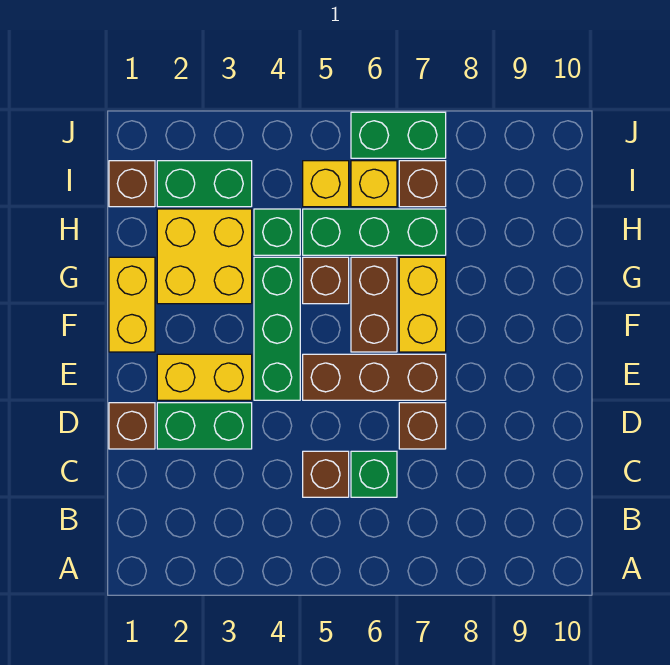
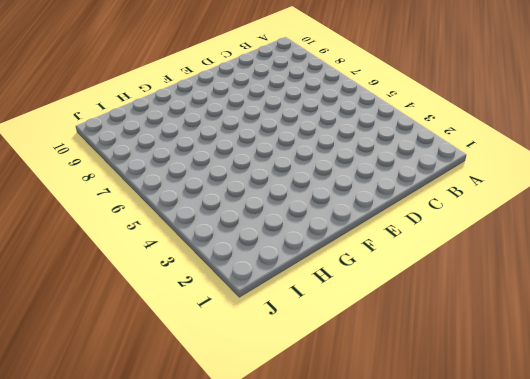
none -> brown 1x1 brick [303,451,349,497]
none -> green 1x1 brick [351,451,397,497]
none -> brown 1x1 brick [109,403,155,449]

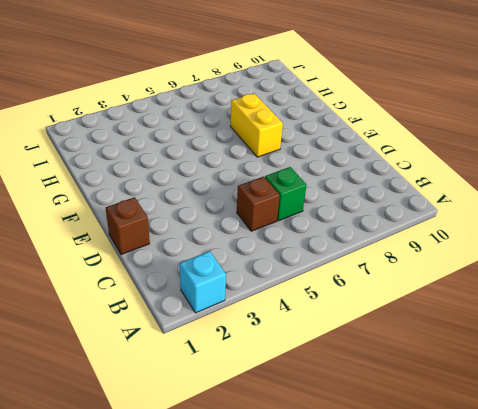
cyan 1x1 brick [180,251,226,313] -> none
none -> green 1x2 brick [157,403,252,449]
none -> brown 1x1 brick [399,403,446,449]
none -> yellow 1x2 brick [157,354,252,400]

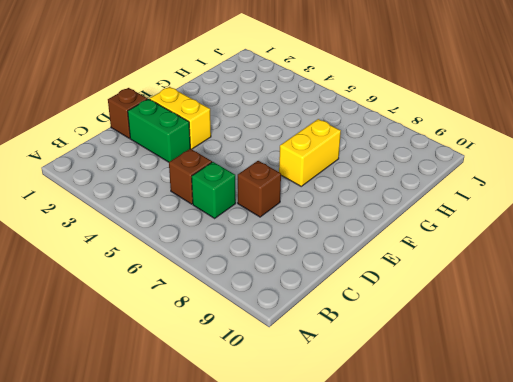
none -> green 1x3 brick [254,257,300,400]
none -> brown 1x3 brick [303,354,446,400]
none -> yellow 1x2 brick [109,257,155,352]

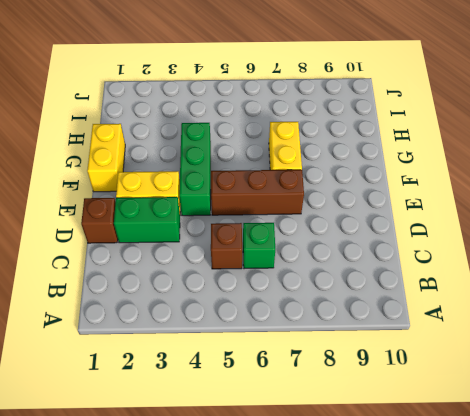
none -> brown 1x1 brick [399,403,446,449]
none -> brown 1x2 brick [351,257,397,352]
none -> yellow 2x2 brick [157,209,252,304]

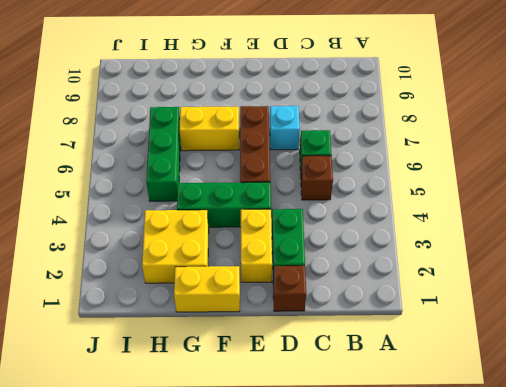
cyan 1x1 brick [270,106,300,150] -> brown 1x1 brick [399,403,446,449]
none -> brown 1x2 brick [351,257,397,352]
none -> brown 1x1 brick [303,257,349,304]
none -> green 1x1 brick [254,209,300,255]

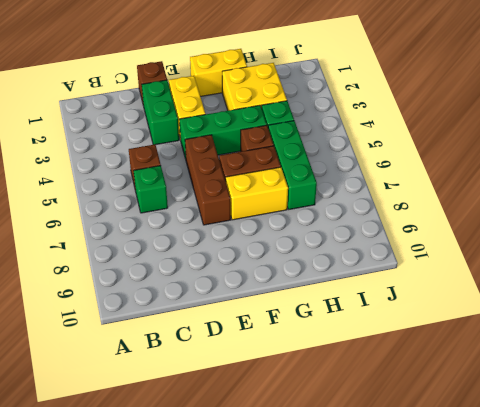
none -> brown 1x1 brick [399,403,446,449]
none -> brown 1x1 brick [109,161,155,207]
none -> green 1x2 brick [157,161,252,207]

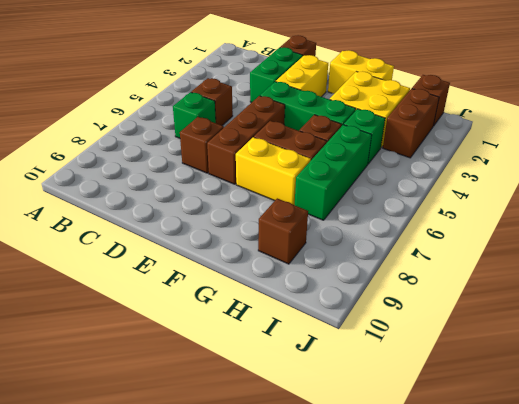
brown 1x1 brick [258,198,308,264] -> brown 1x1 brick moved to [399,161,446,207]
brown 1x2 brick [383,89,439,158] -> green 1x2 brick [157,161,252,207]
none -> yellow 1x1 brick [303,161,349,207]
none -> yellow 1x1 brick [351,161,397,207]
none -> green 1x2 brick [351,112,446,158]

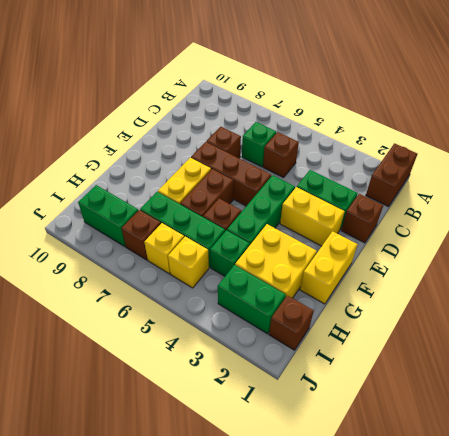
brown 1x2 brick [366,143,417,207] -> none
green 1x2 brick [78,185,138,247] -> green 1x2 brick moved to [351,112,446,158]

